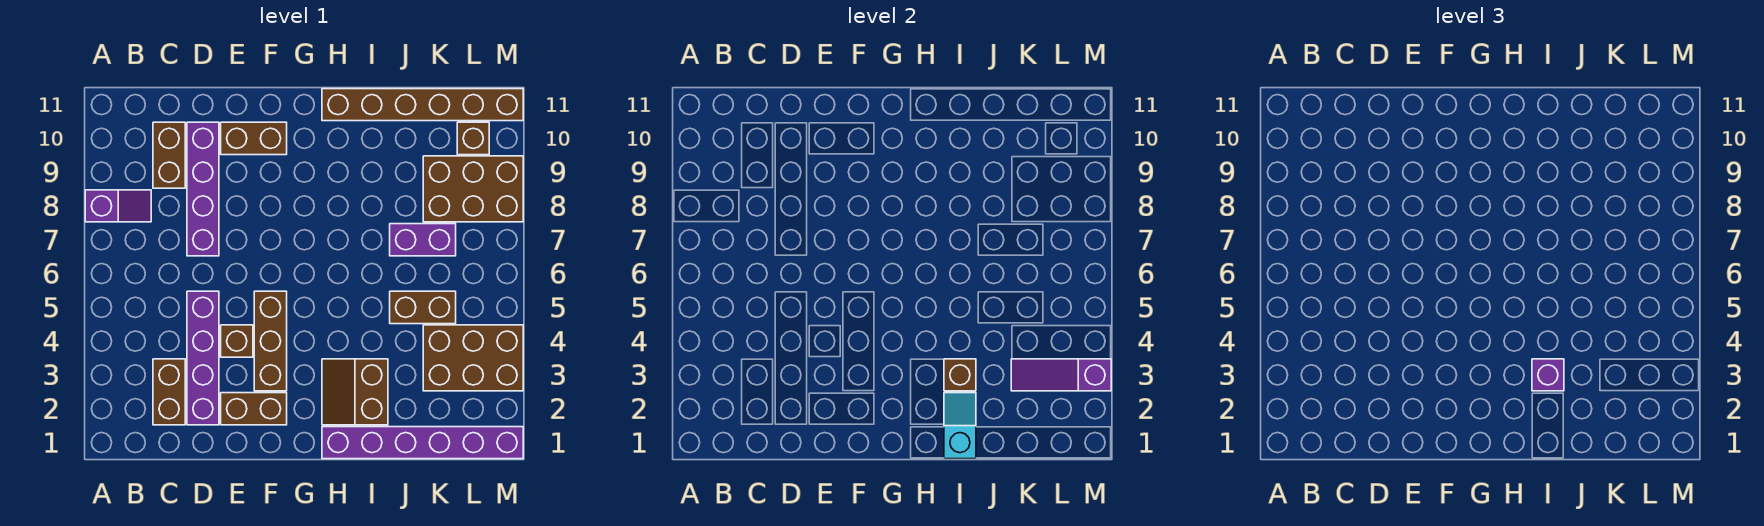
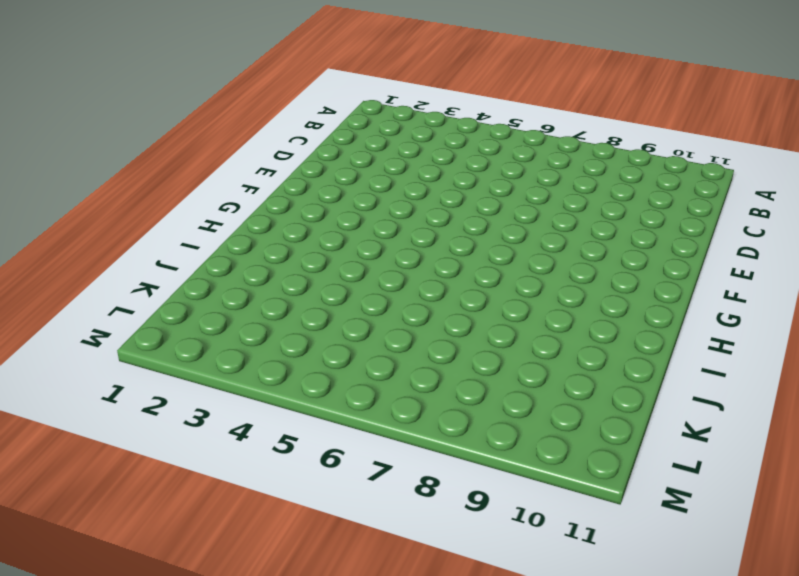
none -> purple 1x2 slope [85,190,151,222]
none -> brown 1x2 brick [153,359,185,425]
none -> brown 1x2 brick [153,122,185,188]

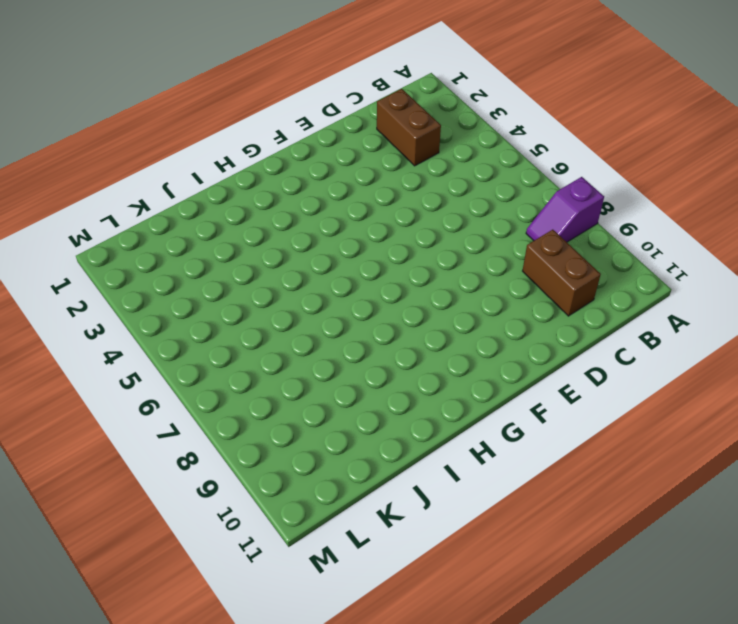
none -> purple 1x4 brick [187,291,219,425]
none -> purple 1x4 brick [187,122,219,256]
none -> brown 1x2 brick [221,393,287,425]

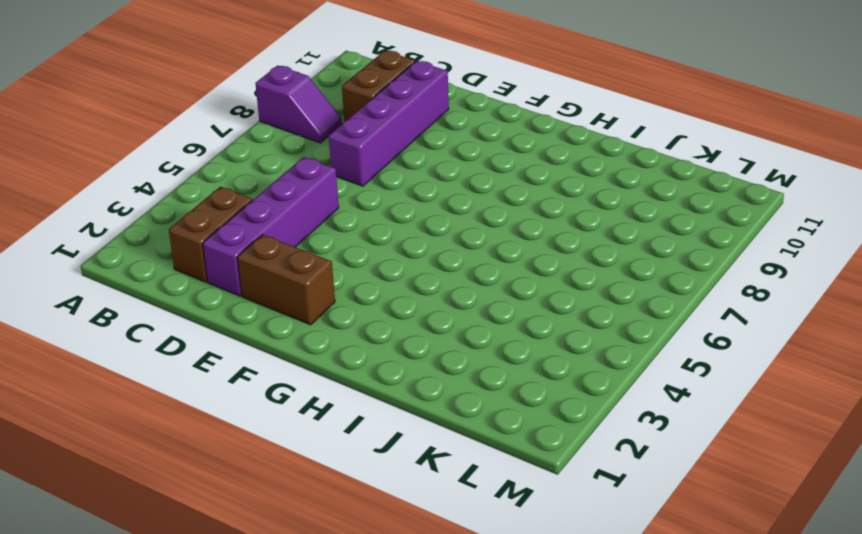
none -> brown 1x1 brick [221,325,253,357]
none -> brown 1x2 brick [221,122,287,155]
none -> brown 1x3 brick [254,291,287,391]

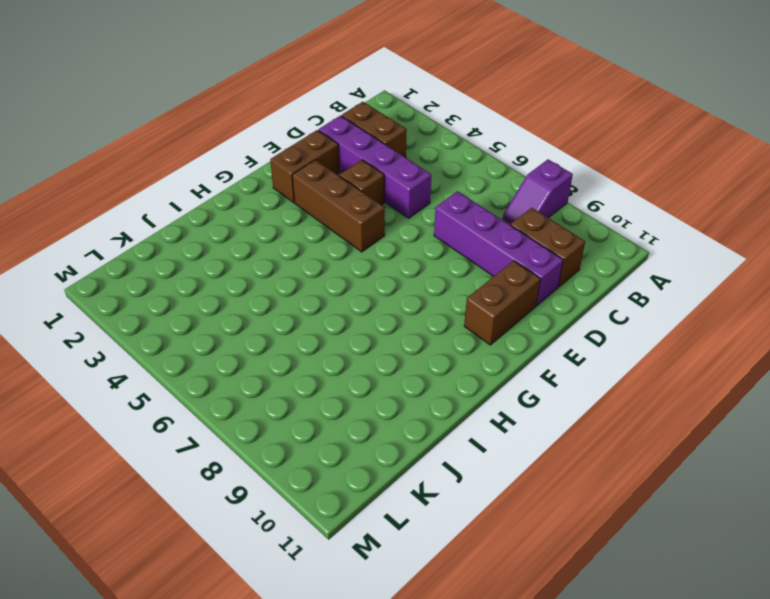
none -> purple 1x6 brick [322,427,523,459]
none -> brown 2x2 slope [322,359,388,425]
none -> brown 1x6 brick [322,89,523,121]

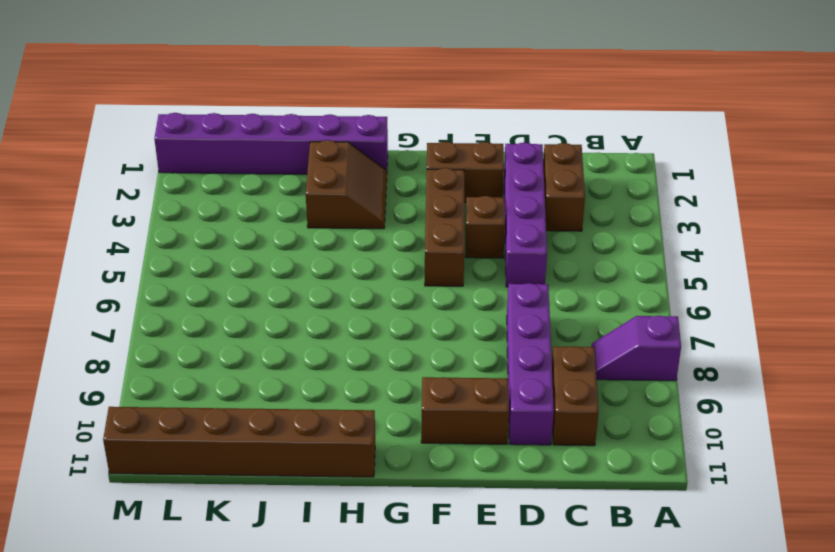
none -> brown 1x2 brick [390,291,456,324]
none -> purple 1x2 brick [390,224,456,256]
none -> brown 2x3 brick [423,325,523,391]

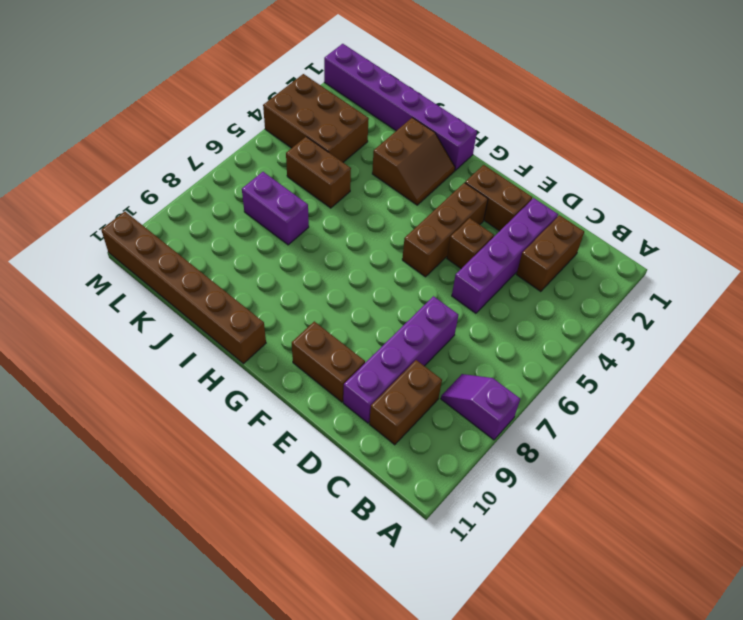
none -> brown 2x3 brick [423,156,523,222]
none -> brown 1x1 brick [457,122,489,155]
none -> cyan 1x2 slope [944,393,976,459]

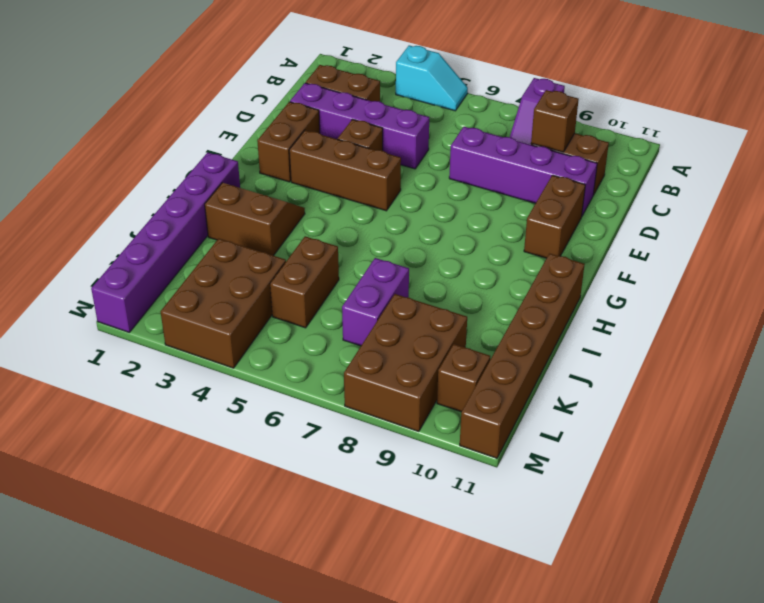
cyan 1x2 slope [396,45,468,111] -> cyan 1x2 slope moved to [944,393,976,459]
brown 1x1 brick [531,90,579,152] -> brown 1x1 brick moved to [944,359,976,391]
none -> purple 1x3 slope [1011,359,1111,391]
none -> purple 1x1 brick [1532,359,1564,391]

